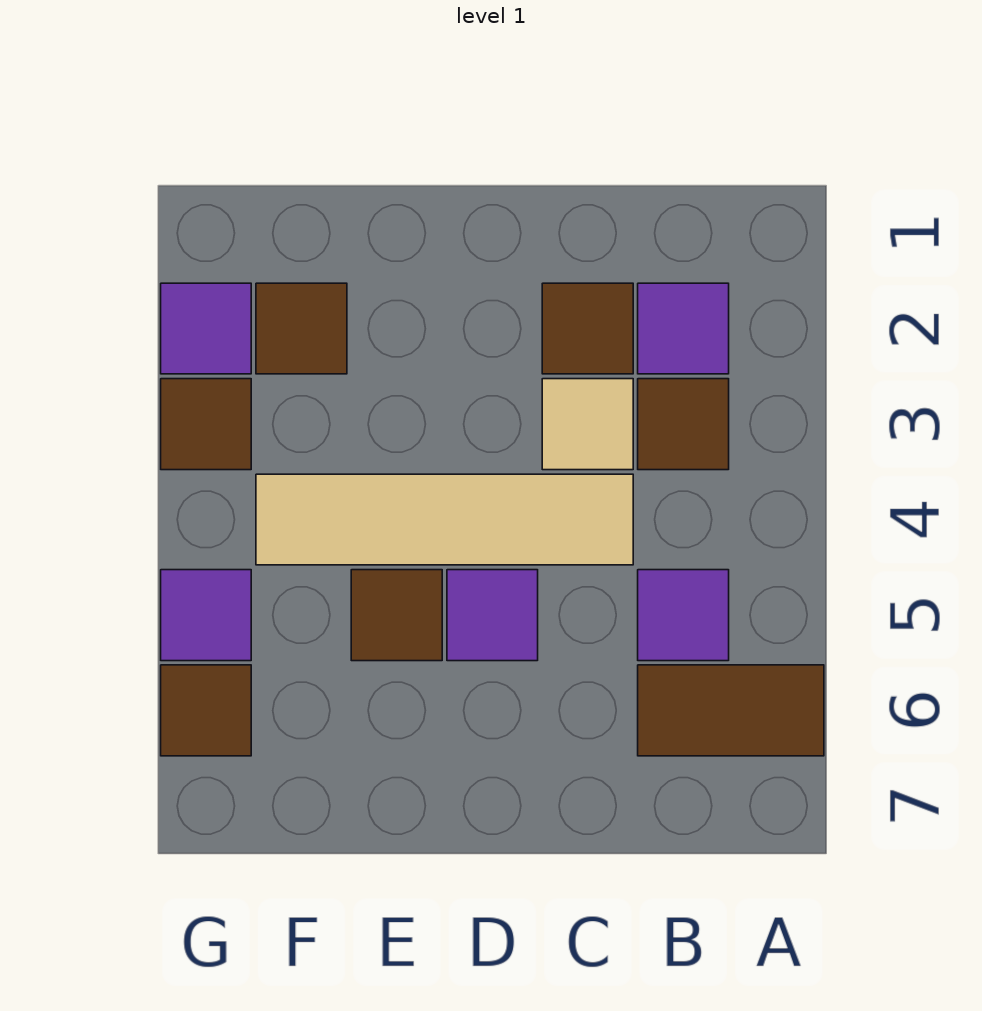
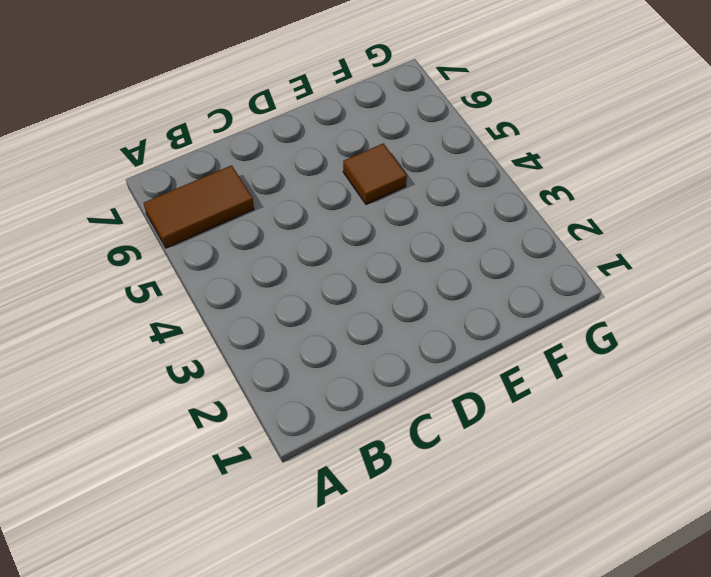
none -> purple 1x1 tile [638,283,729,374]
none -> brown 1x1 tile [638,379,729,470]
none -> purple 1x1 tile [638,570,729,661]

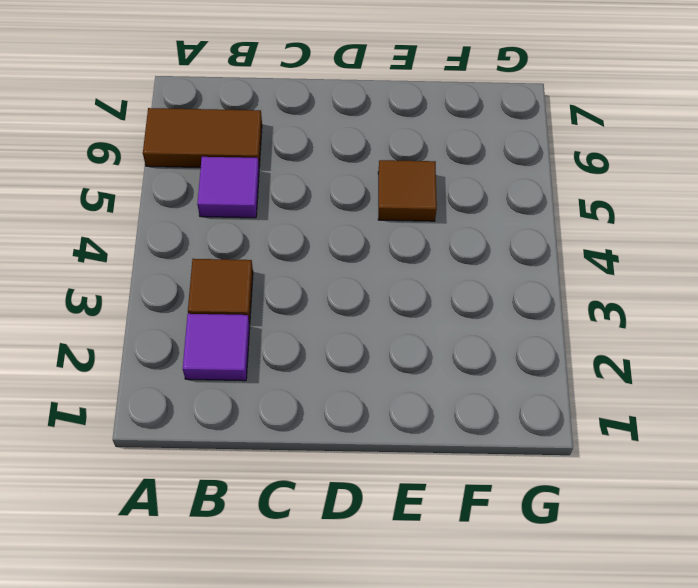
none -> brown 1x1 tile [542,283,633,374]
none -> tan 1x1 tile [542,379,633,470]
none -> tan 1x4 tile [256,474,633,565]

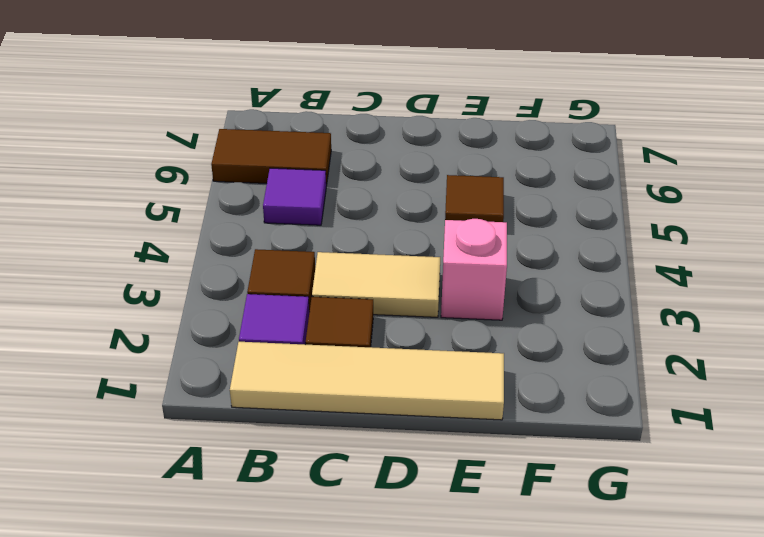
tan 1x4 tile [230,342,504,420] -> tan 1x4 tile moved to [256,474,633,565]
tan 1x2 tile [312,252,440,317] -> tan 1x1 tile [542,379,633,470]
pink 1x1 brick [441,219,507,320] -> none
none -> purple 1x1 tile [447,570,538,661]
none -> brown 1x1 tile [256,283,347,374]
none -> purple 1x1 tile [161,283,251,374]

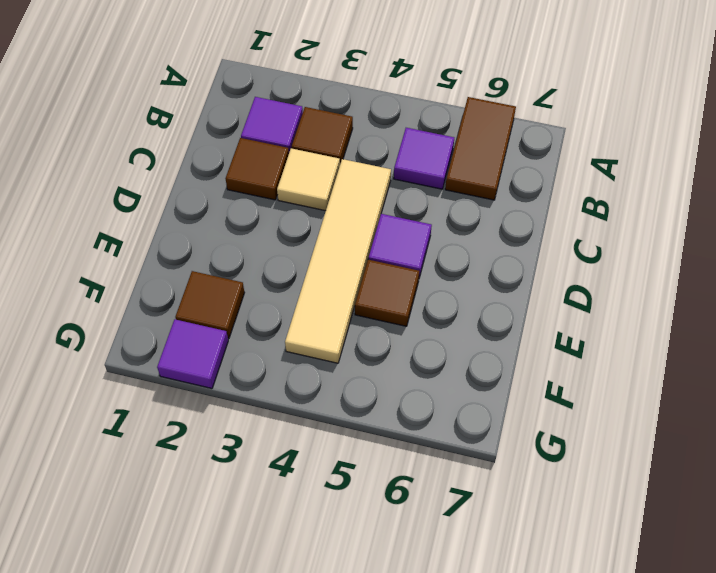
none -> brown 1x1 tile [161,379,251,470]
none -> purple 1x1 tile [161,570,251,661]
none -> brown 1x1 tile [161,665,251,756]

